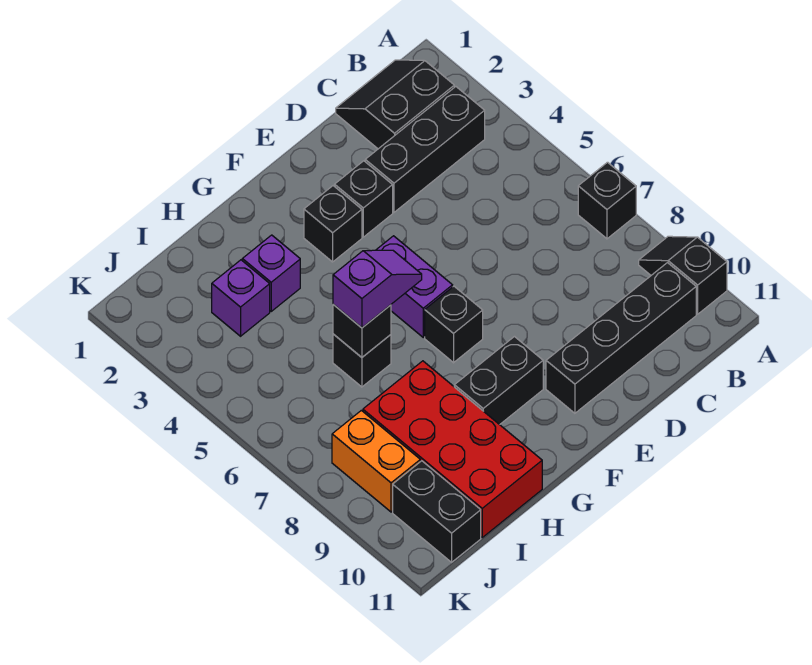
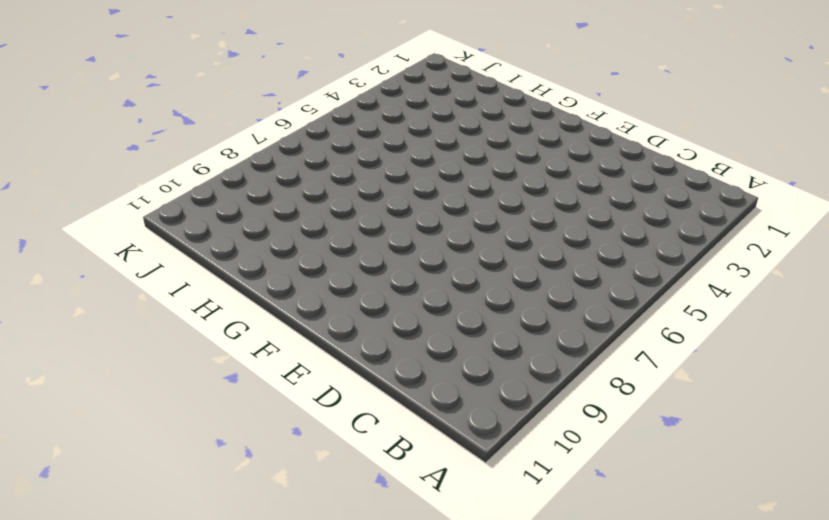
none -> black 1x1 brick [578,162,636,239]
none -> black 1x2 slope [639,236,727,314]
none -> black 2x2 slope [336,60,454,149]

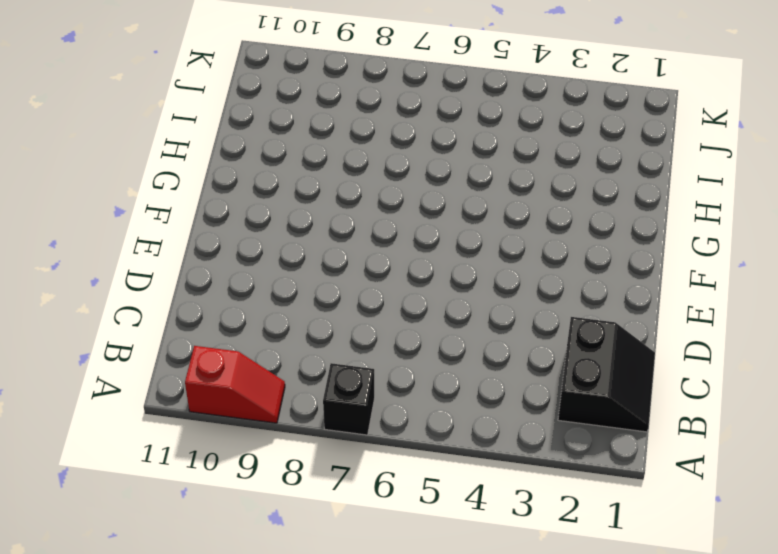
red 1x2 slope [185,346,285,423] -> black 1x2 slope [639,236,727,314]
none -> black 1x3 brick [365,87,485,212]
none -> black 1x4 brick [546,263,696,413]
none -> black 1x1 brick [335,161,393,237]

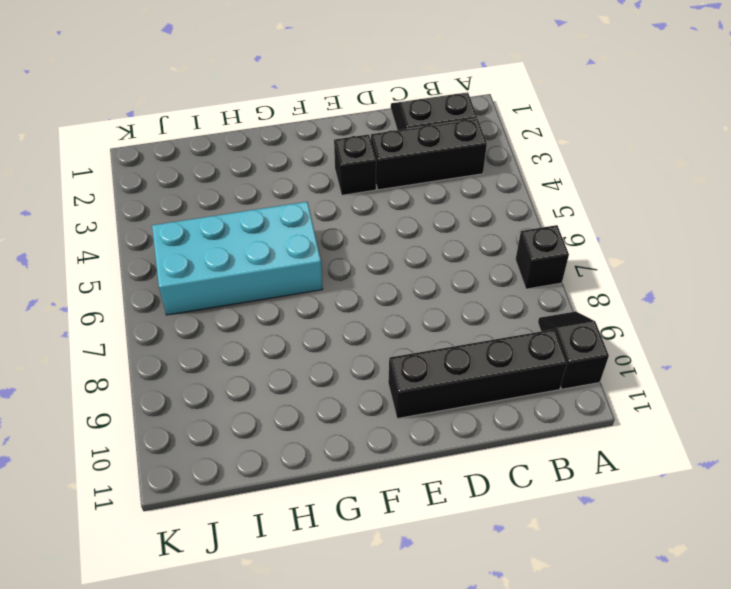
cyan 2x4 brick [152,202,323,315] -> black 1x1 brick [333,334,391,387]
none -> black 1x1 brick [304,186,362,262]
none -> purple 1x2 brick [376,236,453,337]
none -> black 1x1 brick [425,286,483,363]

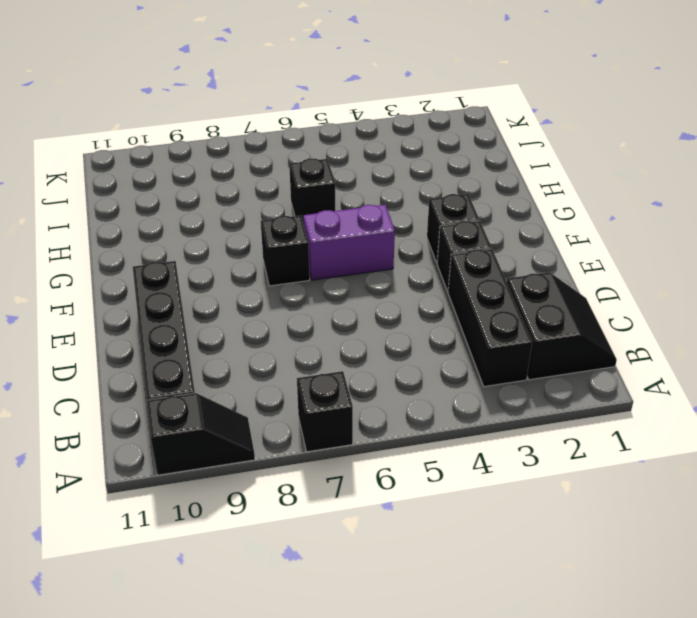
none -> black 1x2 brick [454,337,543,425]
none -> purple 1x1 brick [242,235,300,311]
none -> red 2x4 brick [363,361,542,537]

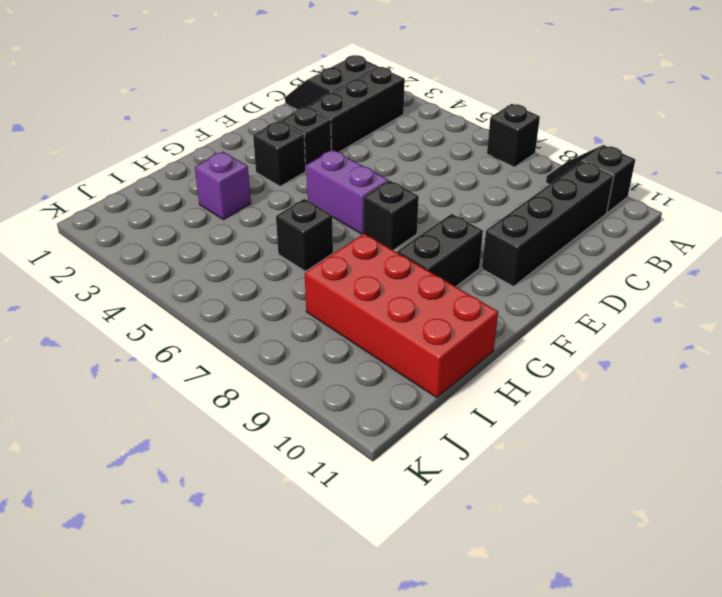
none -> purple 1x1 brick [212,260,270,336]
none -> orange 1x2 brick [332,410,420,512]
none -> black 1x2 brick [393,461,481,562]

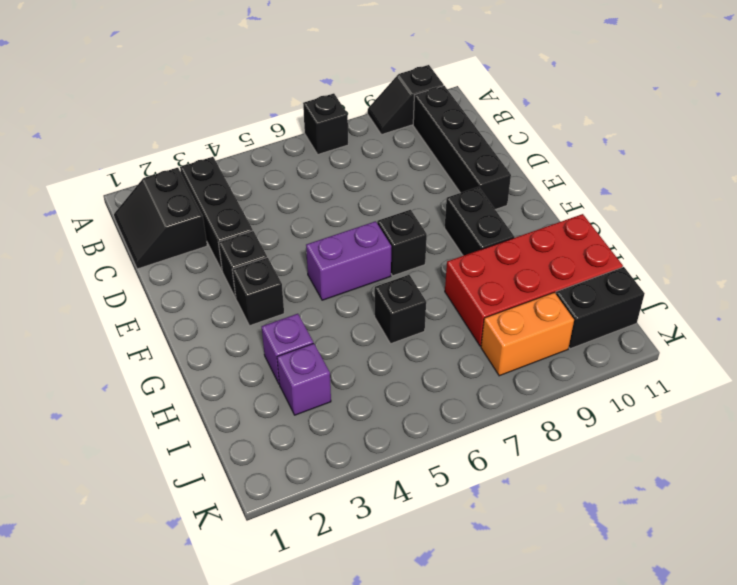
none -> black 1x1 brick [333,305,391,357]
none -> purple 1x2 slope [333,250,422,328]

